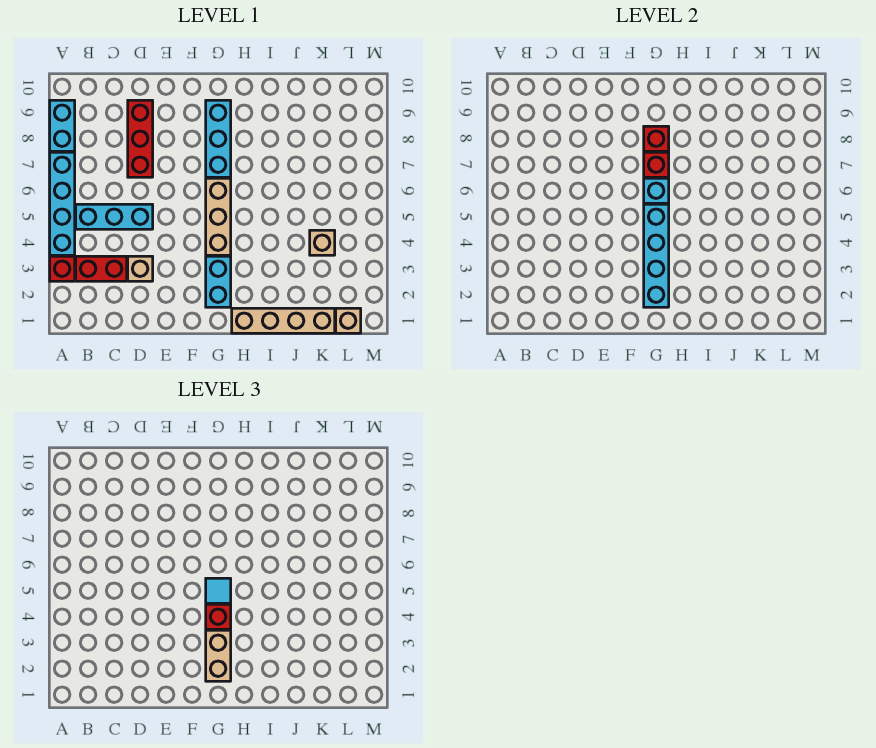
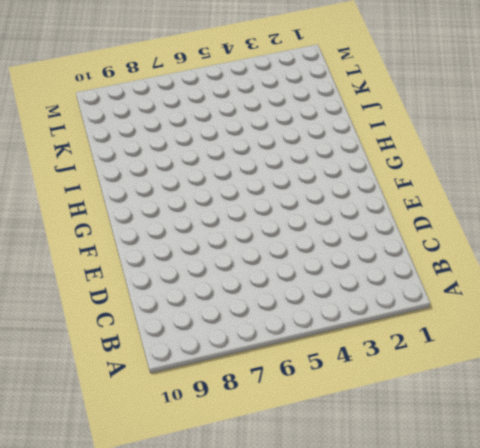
none -> red 1x1 brick [50,256,75,281]
none -> cyan 1x4 brick [50,152,75,255]
none -> cyan 1x2 brick [50,100,75,151]

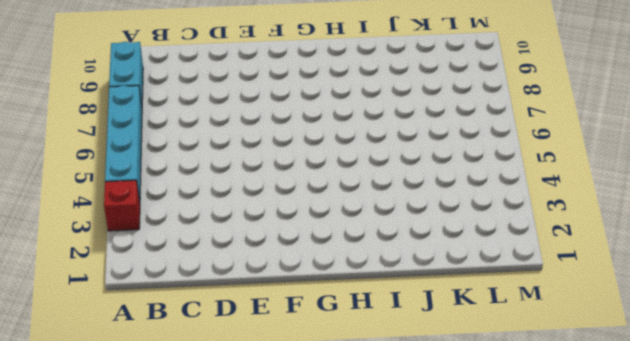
none -> red 1x2 brick [76,256,127,281]
none -> cyan 1x3 brick [76,204,153,229]
none -> tan 1x1 brick [128,256,153,281]

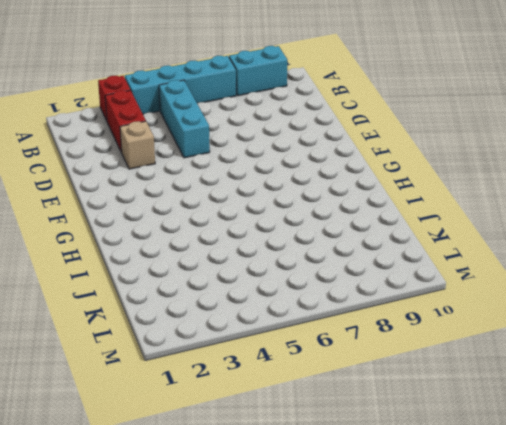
none -> red 1x3 brick [128,100,153,177]
none -> cyan 1x2 brick [206,256,231,307]
none -> tan 1x3 brick [206,178,231,255]

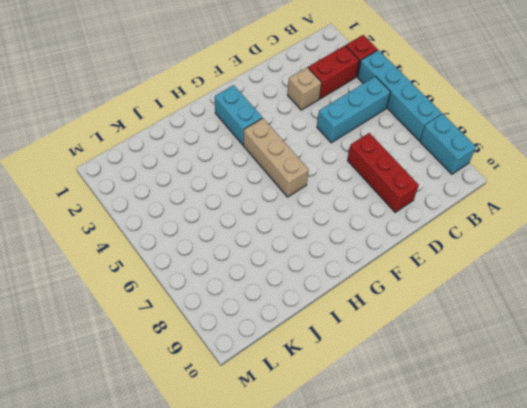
none -> cyan 1x3 brick [206,100,231,177]
none -> tan 1x4 brick [232,308,335,333]
none -> tan 1x1 brick [310,230,335,255]

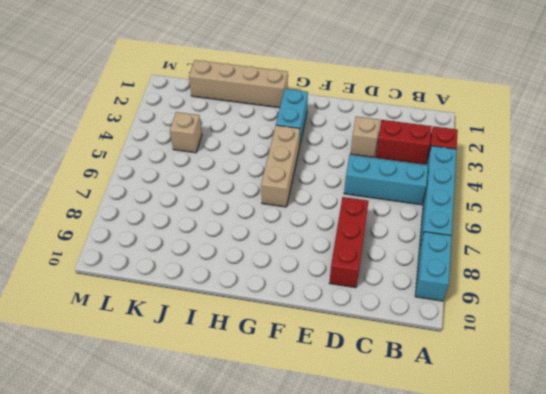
none -> cyan 1x3 brick [206,100,231,177]
none -> tan 1x1 brick [336,308,361,333]
none -> cyan 1x4 brick [644,204,669,307]

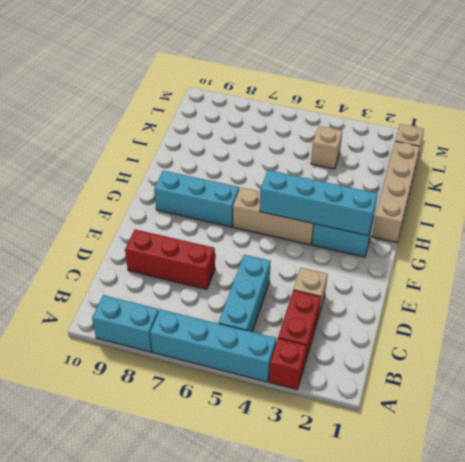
none -> cyan 1x1 brick [644,178,669,203]
none -> red 1x1 brick [644,152,669,177]
none -> red 1x1 brick [644,126,669,151]

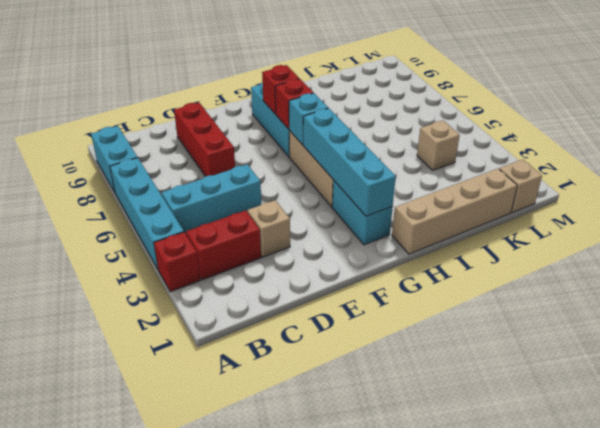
none -> tan 1x2 brick [206,630,231,681]
none -> red 1x1 brick [206,604,231,629]
none -> cyan 1x1 tile [206,578,231,603]

